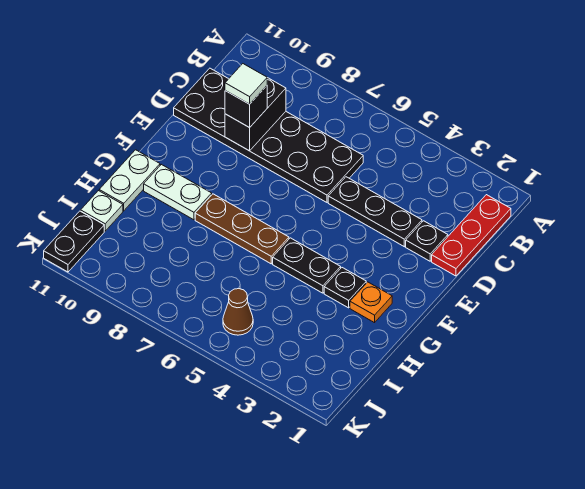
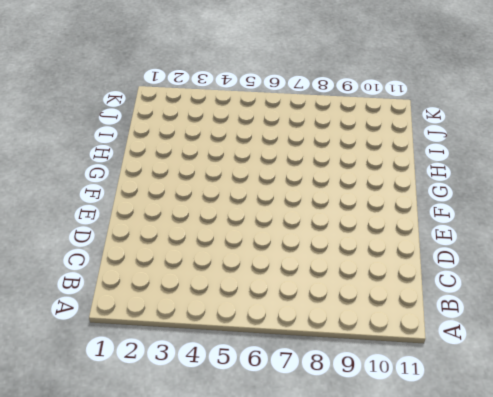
none -> red 1x3 plate [432,195,511,276]
none -> black 2x6 plate [174,68,363,202]
none -> black 1x1 plate [406,221,448,261]

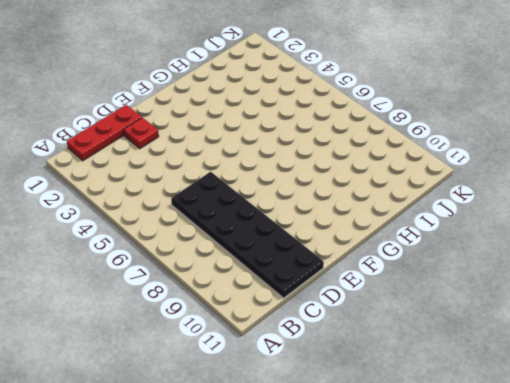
red 1x1 plate [124,118,159,149] -> black 1x1 plate [406,221,448,261]
none -> black 1x3 plate [328,177,422,247]
none -> orange 1x1 plate [350,282,392,323]
none -> black 1x1 plate [324,268,366,308]

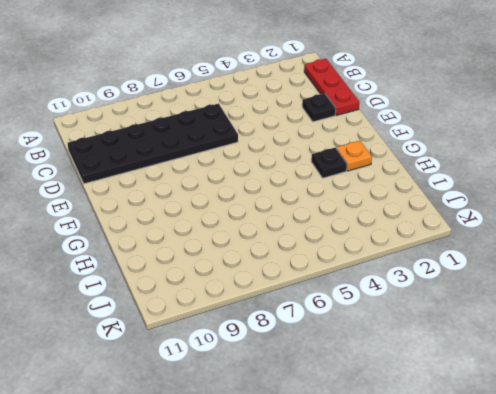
none -> black 1x3 plate [328,177,422,247]
none -> black 1x2 plate [273,238,341,293]
none -> brown 1x3 plate [195,194,289,264]

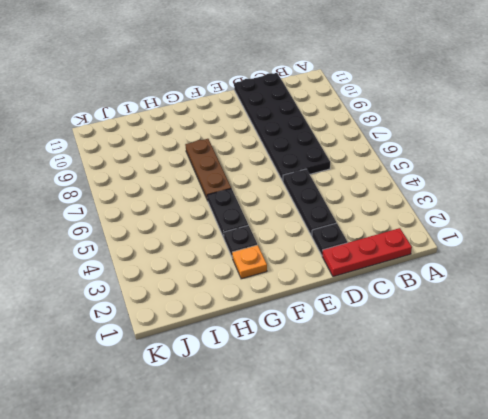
none -> white 1x2 plate [144,164,212,220]
none -> white 1x2 plate [99,150,160,211]
none -> white 1x1 plate [81,191,123,231]

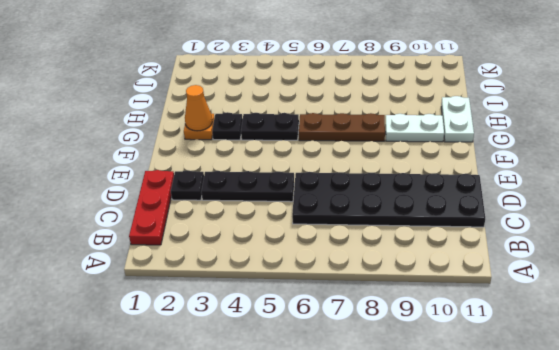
orange 1x1 cone [185,85,212,131] -> none
none -> white 1x1 plate [81,191,123,231]
none -> brown 1x1 cone [223,289,253,335]
none -> black 1x2 plate [44,211,104,272]

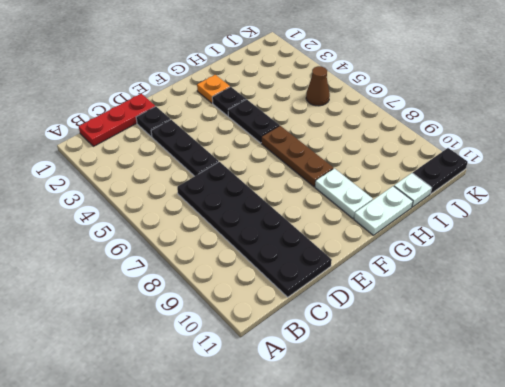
none -> black 1x2 brick [225,78,286,151]
none -> black 1x1 brick [225,86,267,128]
none -> white 1x1 tile [225,64,267,104]

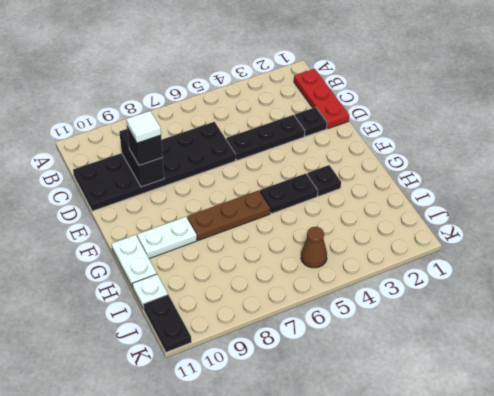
none -> orange 1x1 plate [350,282,392,323]

